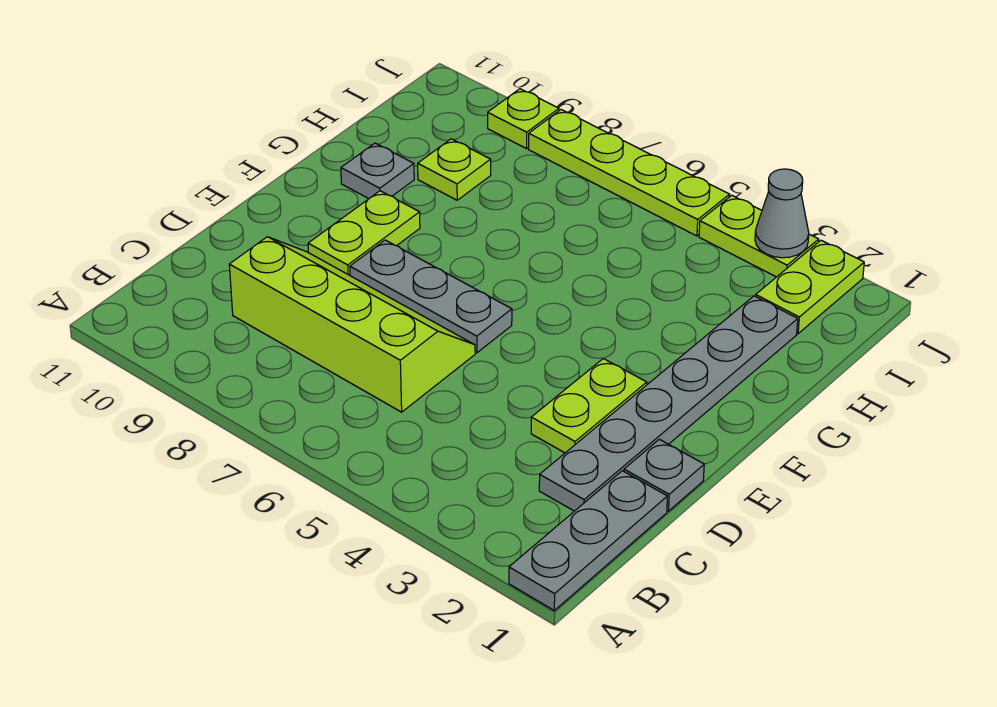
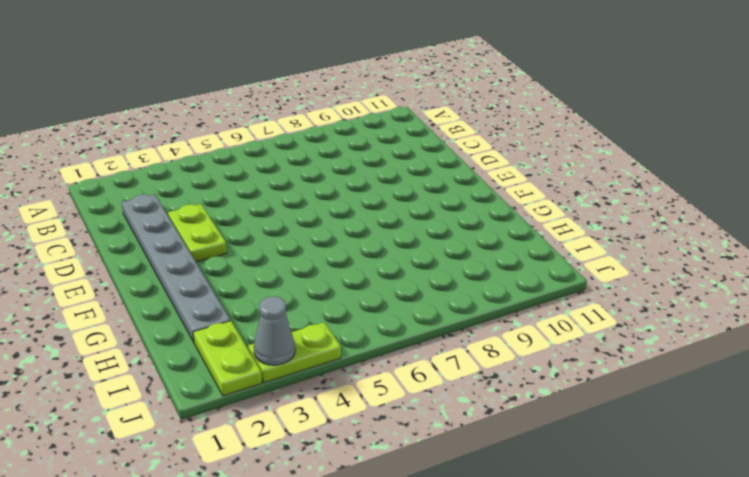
none -> grey 1x3 plate [509,471,667,610]
none -> lime 2x4 slope [229,237,475,412]
none -> grey 1x1 plate [624,439,704,511]

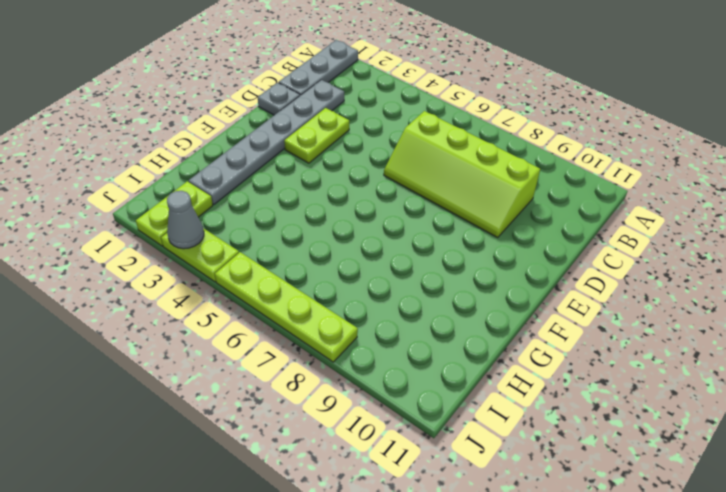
none -> grey 1x3 plate [350,240,512,353]
none -> lime 1x2 plate [308,191,420,275]
none -> grey 1x1 plate [341,143,414,199]

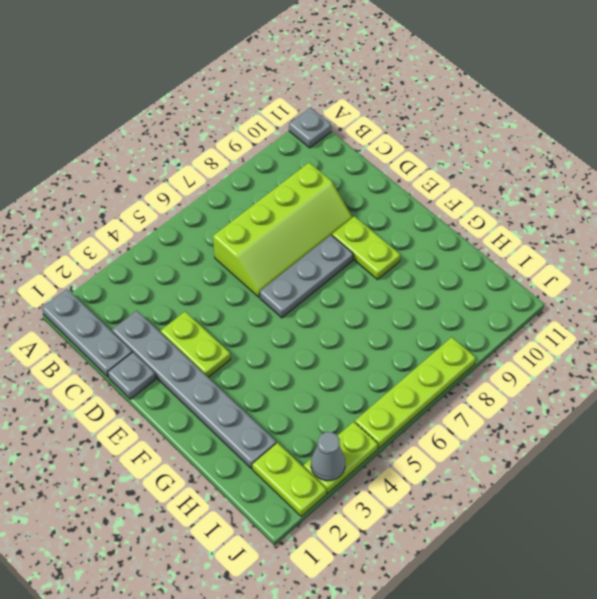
grey 1x1 plate [289,108,331,148] -> grey 1x1 plate moved to [341,143,414,199]
none -> lime 1x1 plate [418,139,491,200]
none -> lime 1x1 plate [488,89,559,149]

